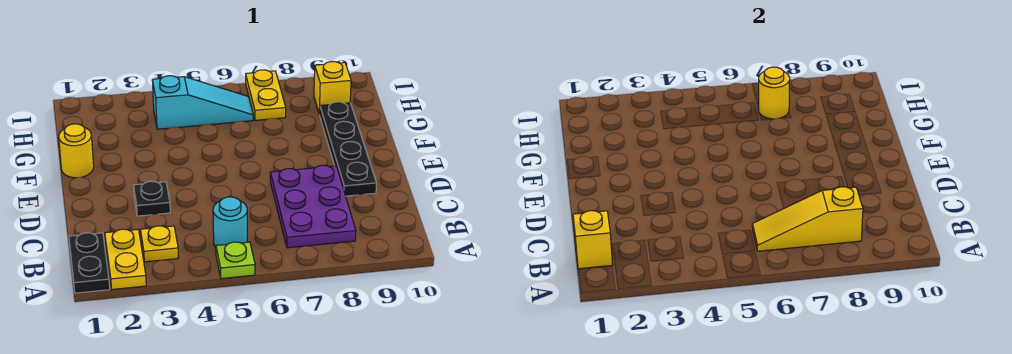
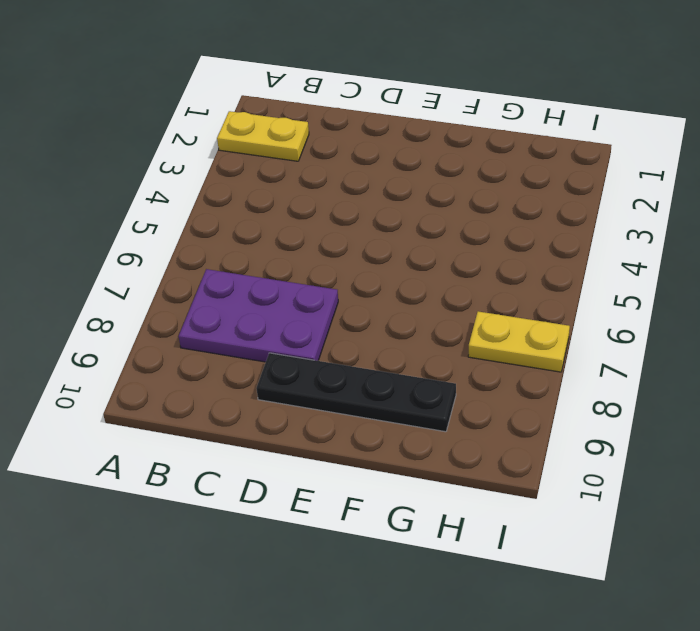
none -> black 1x2 plate [69,233,110,293]
none -> lime 1x1 plate [216,242,255,279]
none -> yellow 1x1 plate [140,226,178,262]

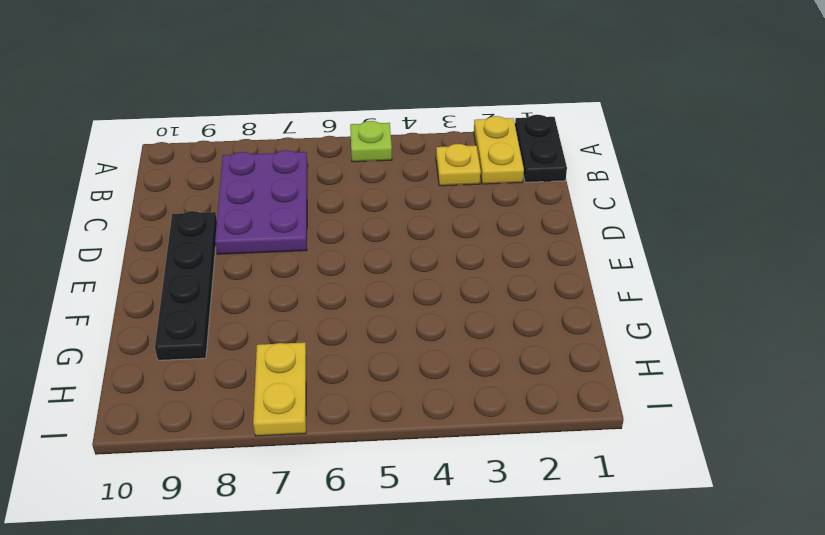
none -> cyan 1x1 round brick [213,197,247,247]
none -> black 1x1 plate [134,181,170,216]
none -> yellow 1x1 round brick [59,124,94,178]

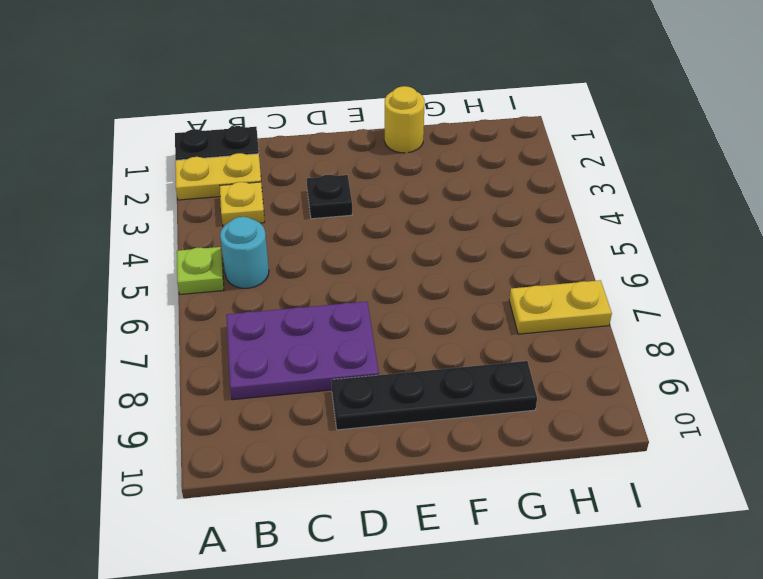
none -> cyan 1x3 slope [152,76,253,129]
none -> yellow 1x1 brick [314,62,351,114]
none -> yellow 1x1 brick [573,211,613,269]

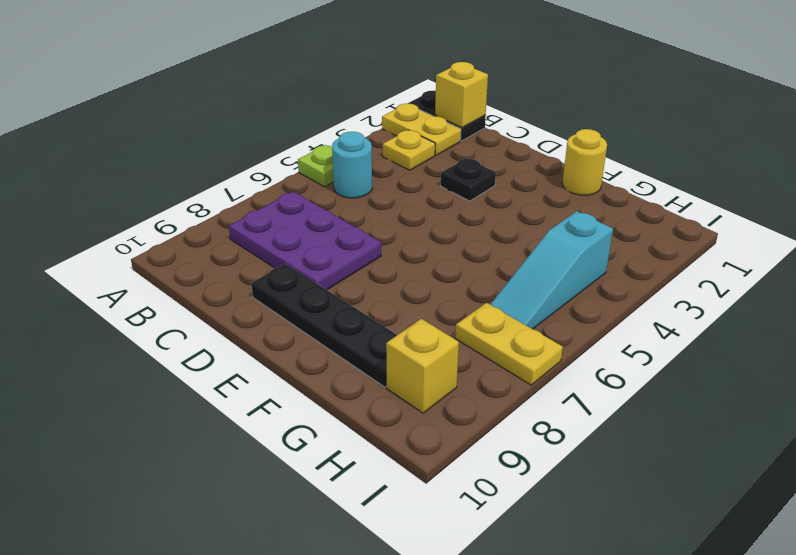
none -> yellow 1x3 slope [752,187,863,251]
none -> yellow 1x1 round brick [759,67,790,119]

